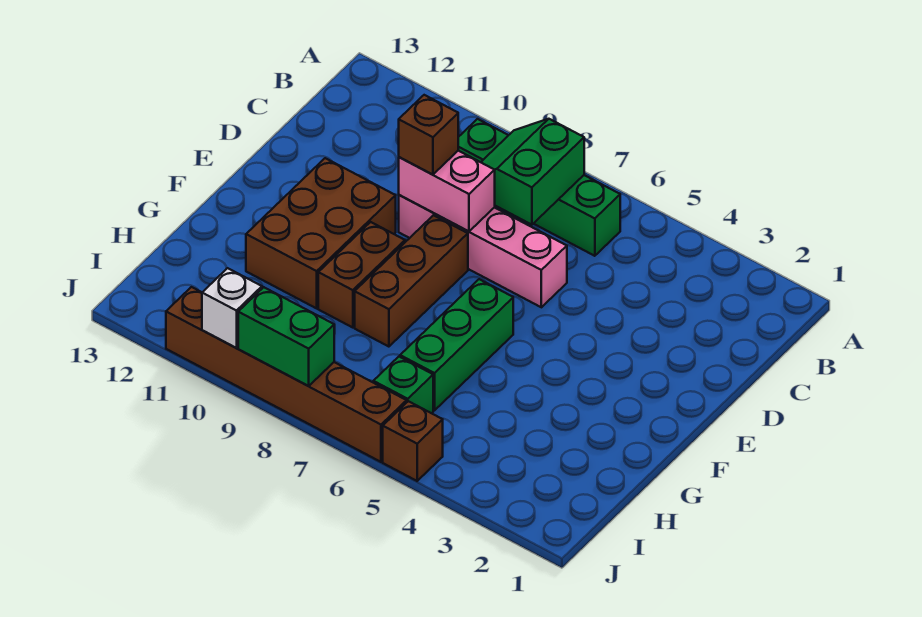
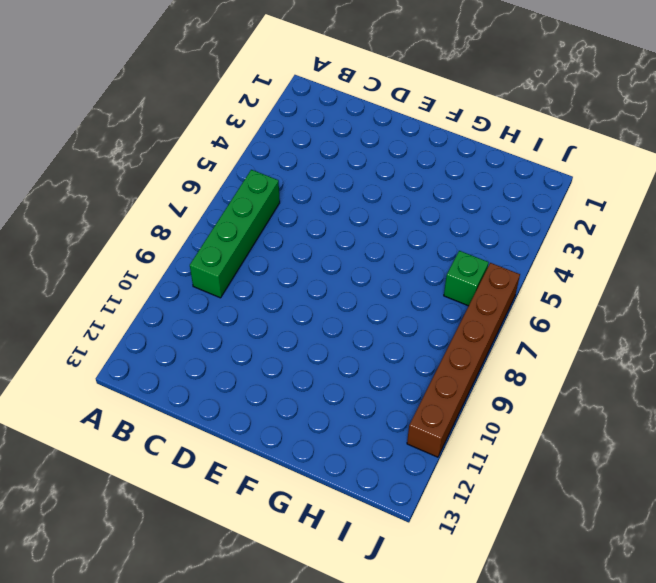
none -> pink 1x4 brick [399,195,567,307]
none -> brown 1x3 brick [355,215,468,347]
none -> brown 2x3 brick [246,158,396,308]

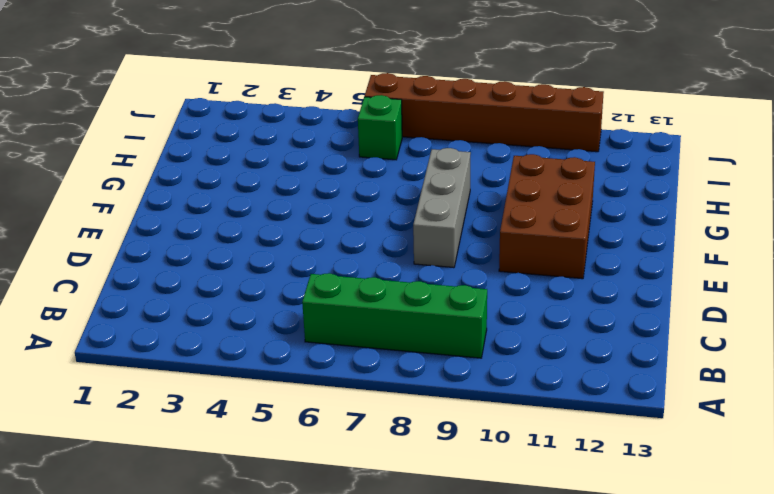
grey 1x3 brick [413,148,471,268] -> brown 1x3 brick [355,215,468,347]
none -> pink 1x4 brick [399,195,567,307]
none -> green 1x3 brick [400,279,513,410]
none -> brown 1x2 brick [318,222,405,328]

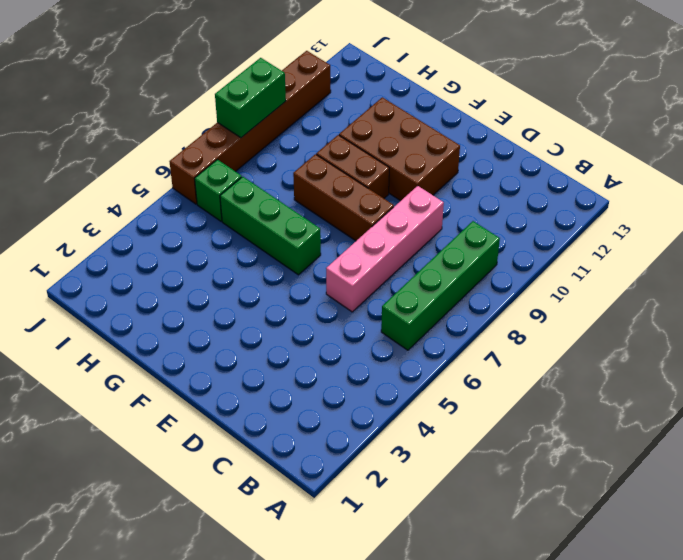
none -> brown 1x1 brick [383,401,443,481]
none -> green 2x2 slope [481,119,584,225]
none -> pink 1x2 brick [399,151,495,231]

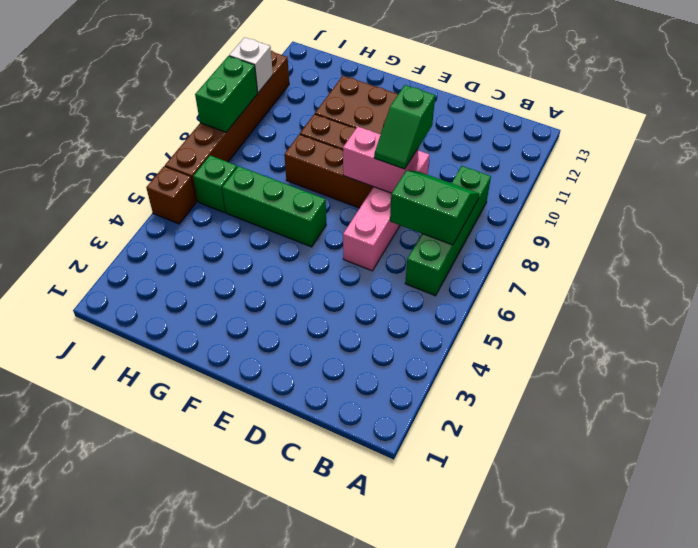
pink 1x2 brick [343,127,418,193] -> pink 1x2 brick turned to [399,151,495,231]
green 1x2 slope [374,85,435,169] -> brown 1x1 brick [399,95,458,175]

